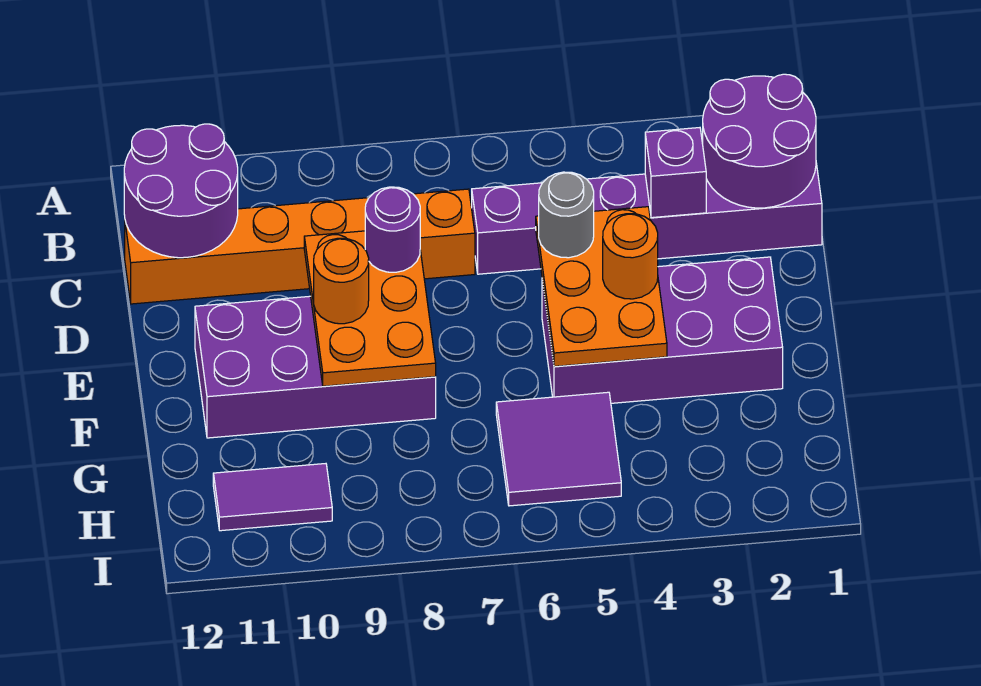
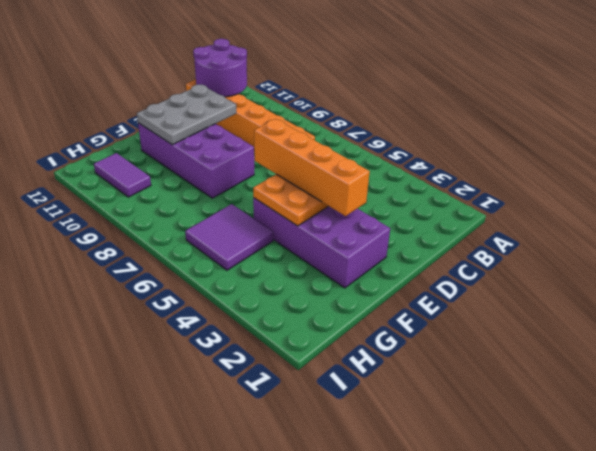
grey 2x3 plate [137,85,236,145] -> none
orange 1x4 brick [254,119,370,216] -> orange 1x1 round brick [603,214,658,299]
none -> purple 1x6 brick [472,163,822,274]
none -> purple 2x2 round brick [703,74,816,208]
none -> purple 1x1 brick [645,128,706,218]

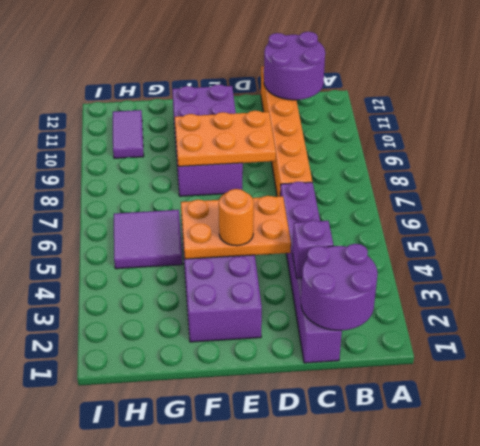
none -> grey 1x1 round brick [539,172,594,258]
none -> purple 1x1 round brick [365,187,420,272]
none -> orange 1x1 round brick [314,238,369,324]

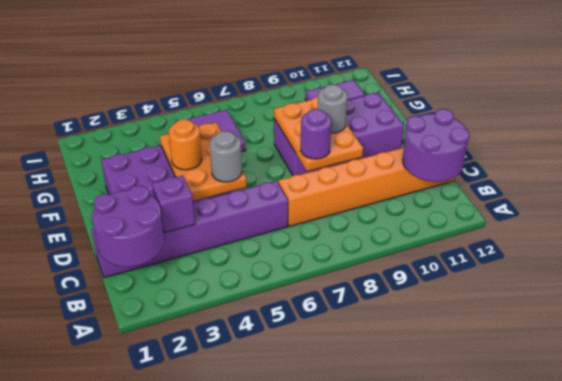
grey 1x1 round brick [318,84,347,133] -> orange 1x1 round brick [314,238,369,324]

